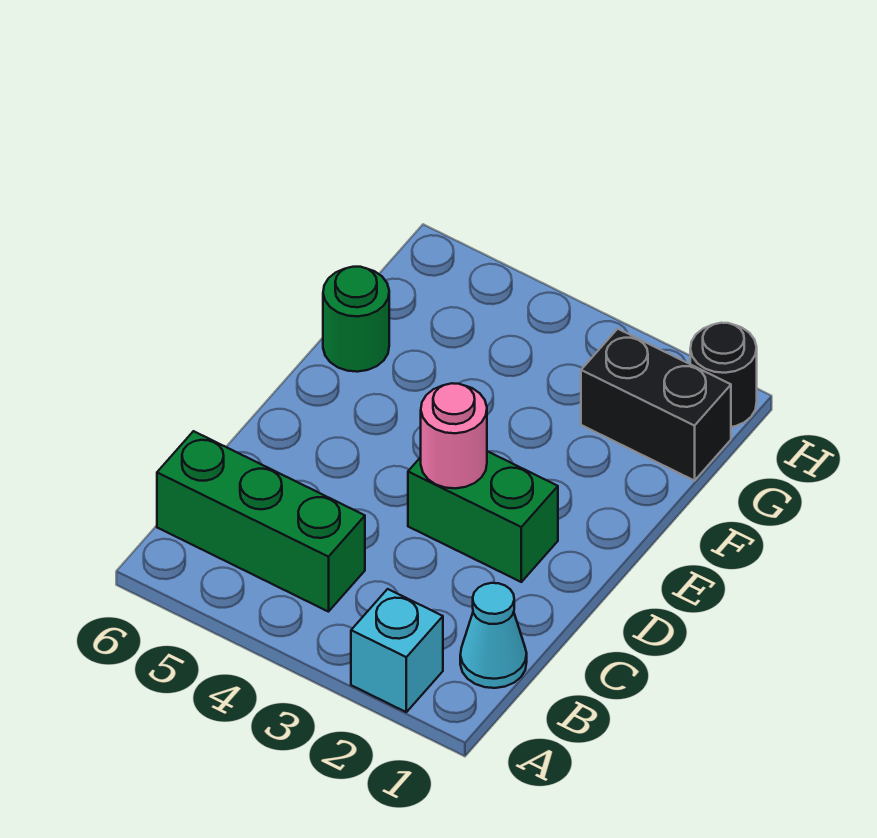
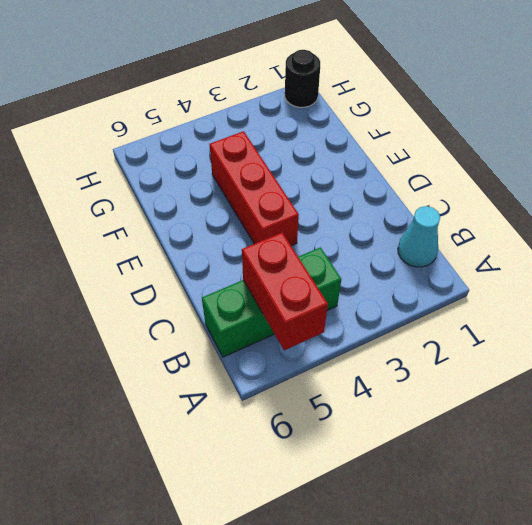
red 1x2 brick [242,233,328,350] -> none
red 1x3 brick [209,131,299,246] -> none
none -> cyan 1x1 brick [351,589,443,712]
none -> green 1x2 brick [408,451,558,582]

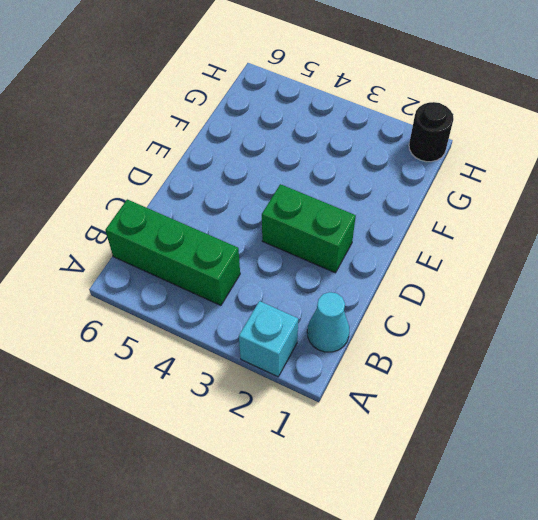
none -> green 1x1 round brick [323,267,389,372]
none -> black 1x2 brick [581,329,731,481]

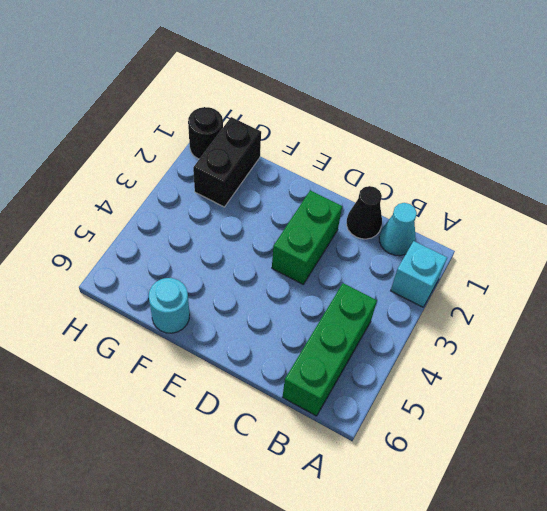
black 1x1 cone [347,186,382,239] -> none
cyan 1x1 round brick [149,278,190,333] -> green 1x1 round brick [323,267,389,372]
none -> pink 1x1 round brick [421,383,487,488]

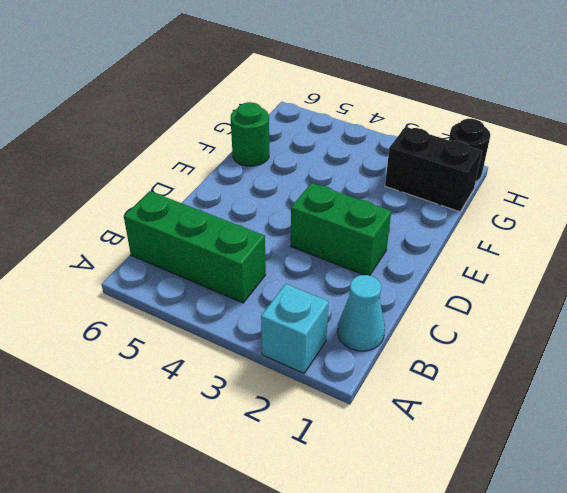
none -> pink 1x1 round brick [421,383,487,488]

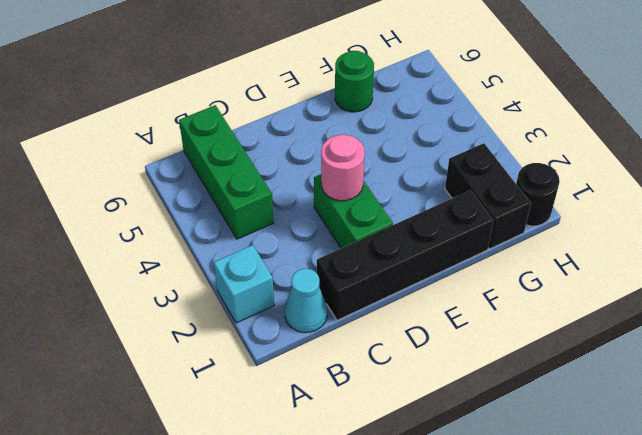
black 1x4 brick [317,190,493,320] -> none

